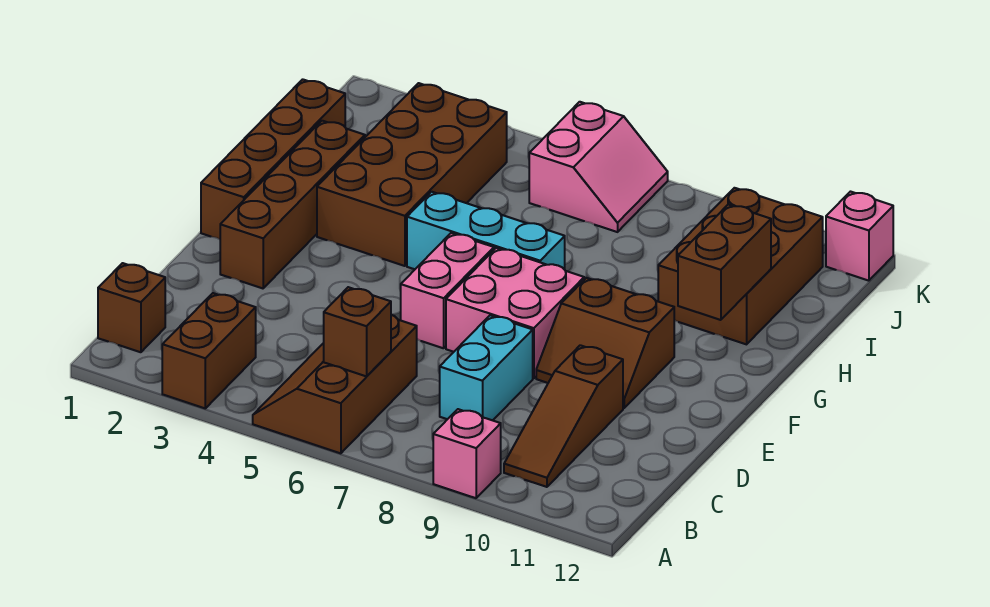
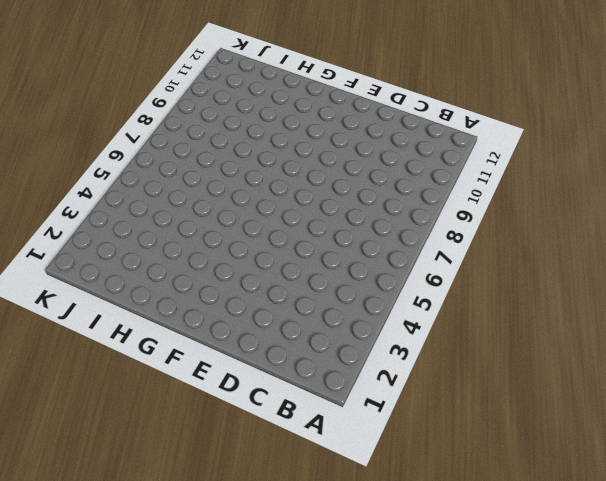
none -> brown 1x2 brick [162,293,256,408]
none -> brown 2x3 slope [253,315,417,453]
none -> pink 1x1 brick [433,409,501,498]

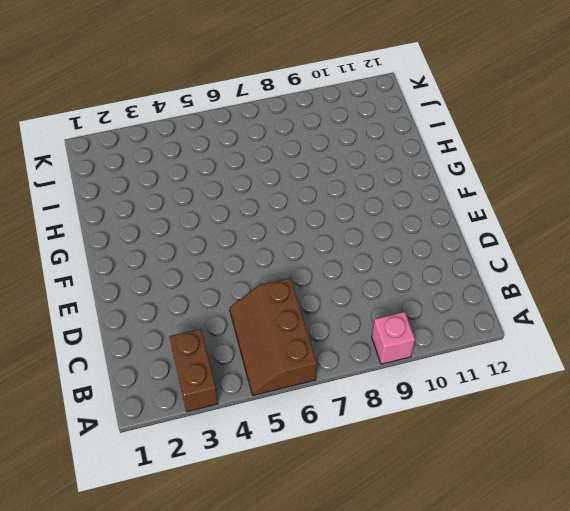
none -> brown 1x1 brick [98,263,165,352]
none -> brown 1x3 slope [504,345,623,487]
none -> cyan 1x2 brick [440,315,533,420]

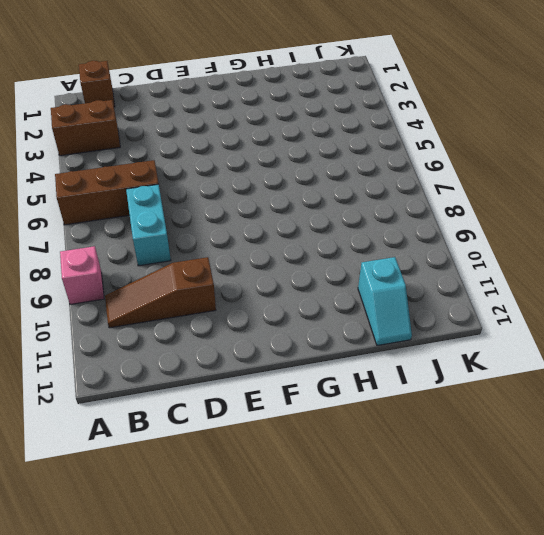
cyan 1x2 brick [126,184,171,266] -> cyan 1x2 brick turned to [440,315,533,420]
cyan 1x2 slope [358,257,412,346] -> brown 2x3 brick [658,188,823,344]
none -> brown 1x4 brick [220,121,365,288]
none -> pink 1x2 brick [401,233,494,348]
none -> pink 2x2 brick [446,248,584,378]

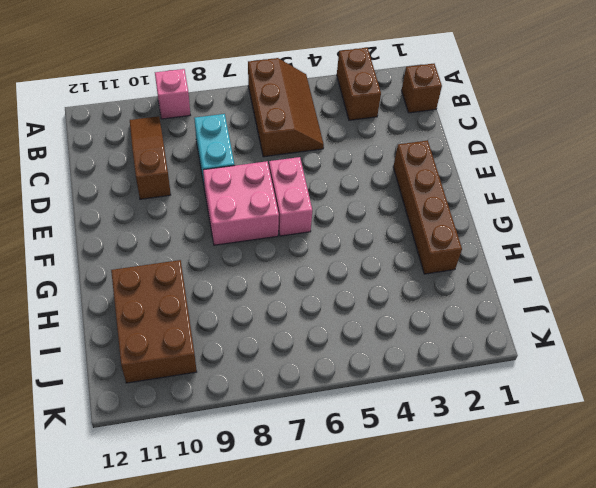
none -> brown 2x2 slope [536,278,674,408]
none -> brown 1x4 brick [201,79,345,239]
none -> brown 2x4 brick [317,83,507,266]

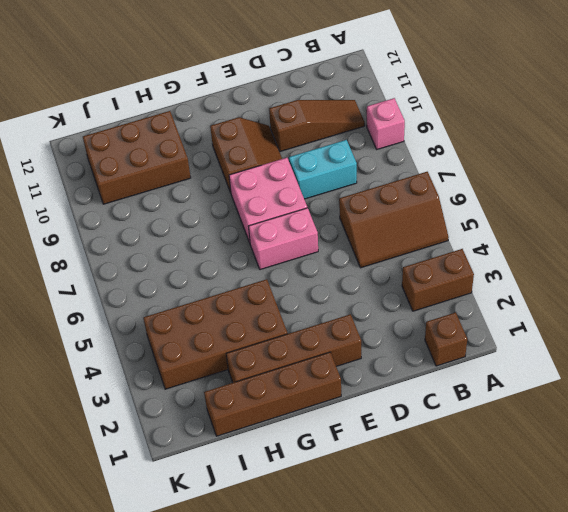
none -> cyan 1x3 brick [407,192,565,270]
none -> pink 2x2 slope [529,102,668,232]
none -> pink 1x1 brick [826,192,893,281]

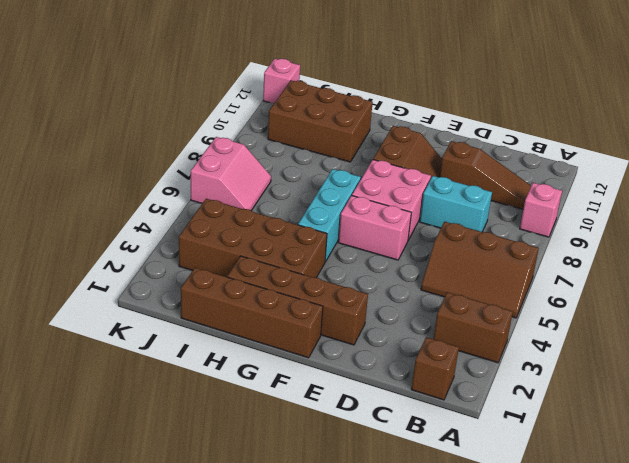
pink 2x2 slope [191,137,271,211] -> pink 2x2 slope turned to [529,102,668,232]
none -> brown 1x1 brick [324,287,391,376]
none -> brown 1x2 brick [678,205,771,320]

